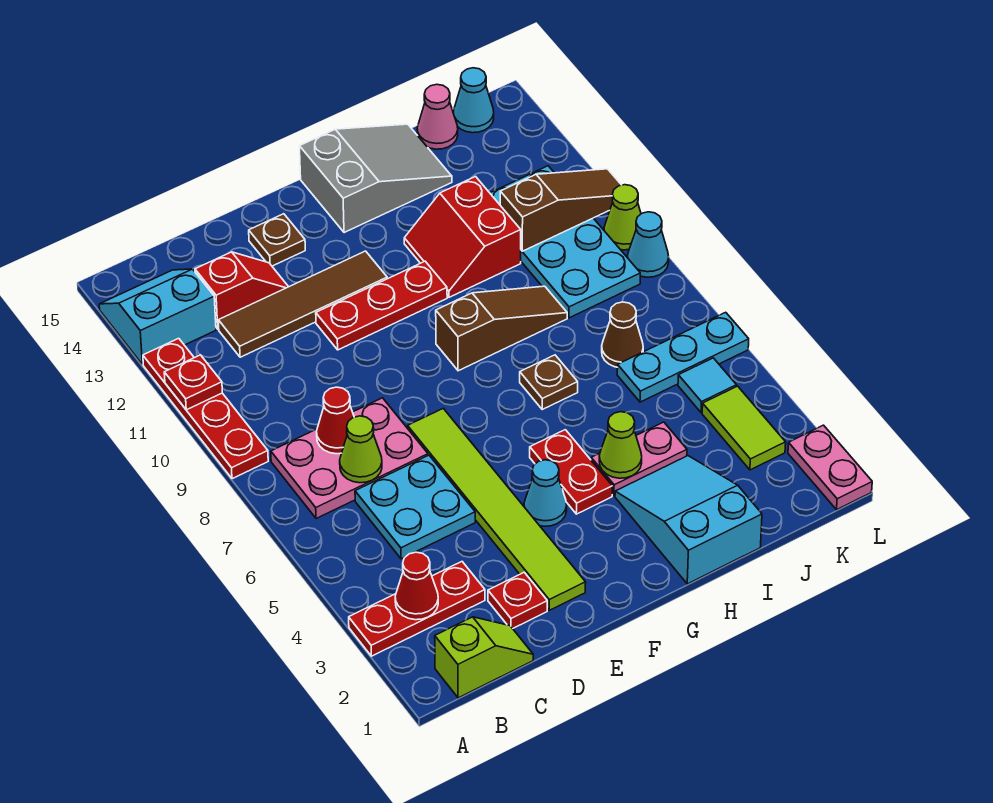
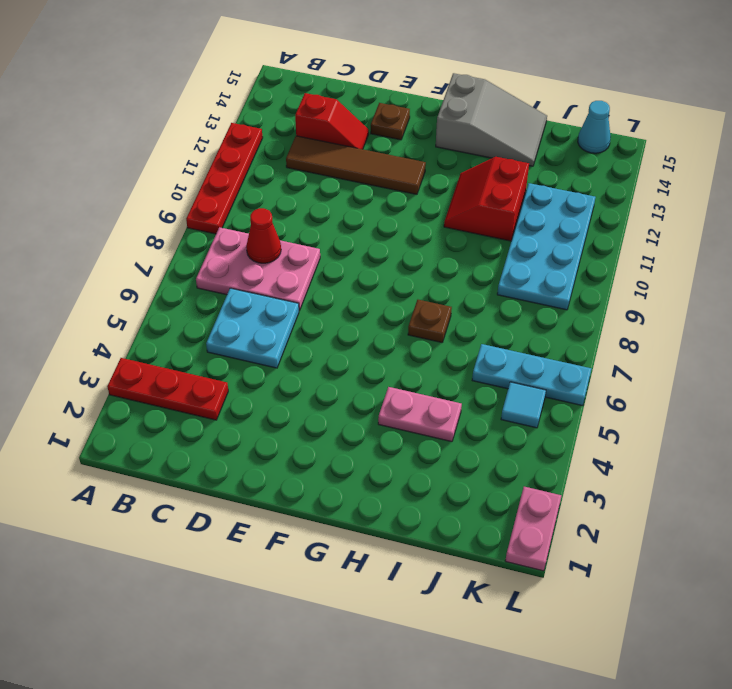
none -> cyan 2x2 slope [99,269,216,365]
none -> lime 1x2 slope [435,617,533,698]
none -> red 1x1 plate [488,572,547,628]
none -> lime 1x6 tile [408,409,586,610]

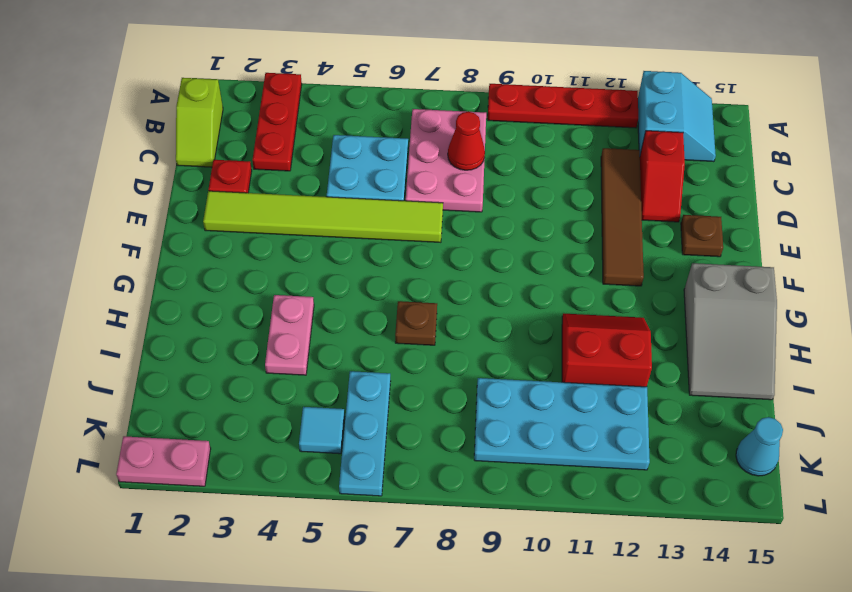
none -> red 1x3 plate [316,261,447,350]
none -> cyan 1x1 cone [524,460,567,526]
none -> red 1x2 plate [530,430,612,514]
none -> brown 1x3 slope [436,286,567,371]

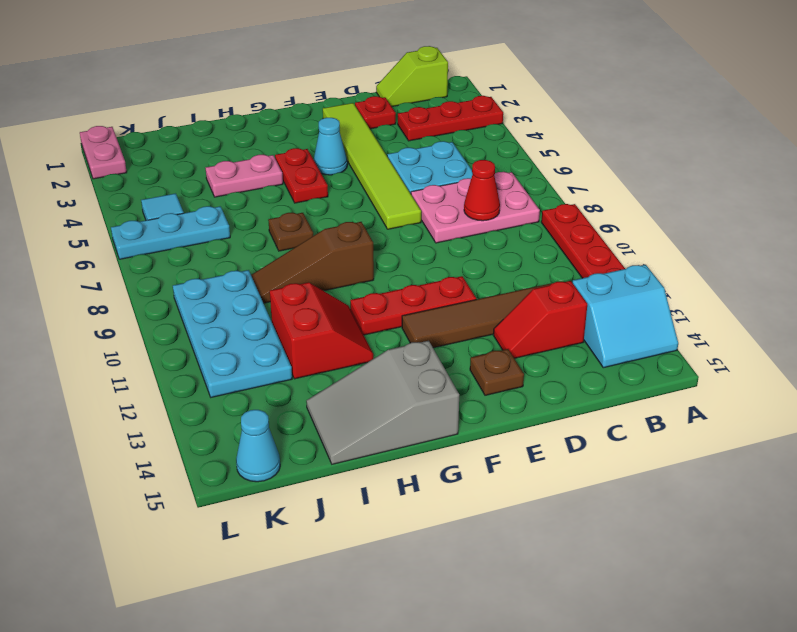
none -> cyan 2x3 slope [615,456,762,584]
none -> brown 1x1 cone [602,302,643,367]
none -> pink 1x1 cone [417,84,458,149]
none -> lime 1x2 tile [702,386,786,470]

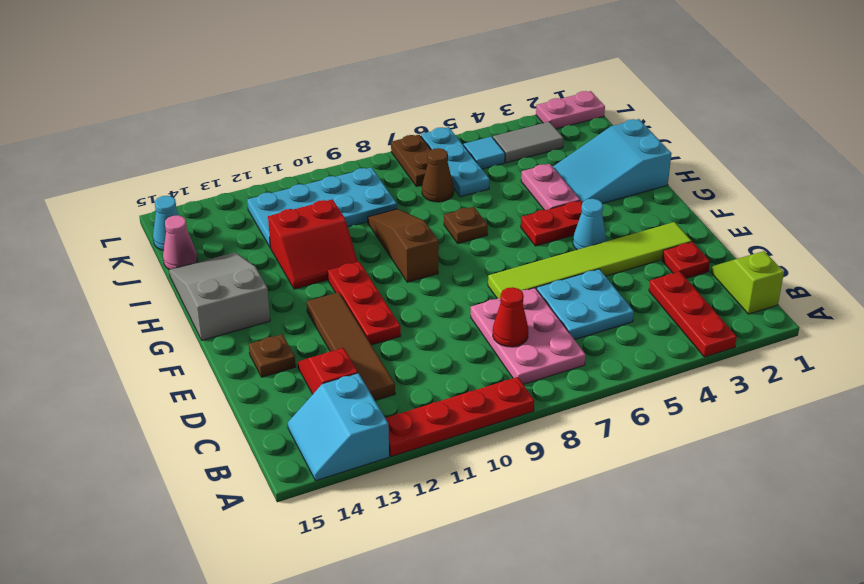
grey 1x2 tile [493,122,563,163] -> lime 1x2 tile [702,386,786,470]
brown 1x2 plate [391,135,431,186] -> none
none -> cyan 1x1 cone [628,212,669,277]
none -> lime 1x1 cone [604,185,641,250]
none -> red 1x1 plate [164,355,222,410]
none -> red 1x1 cone [395,552,438,620]

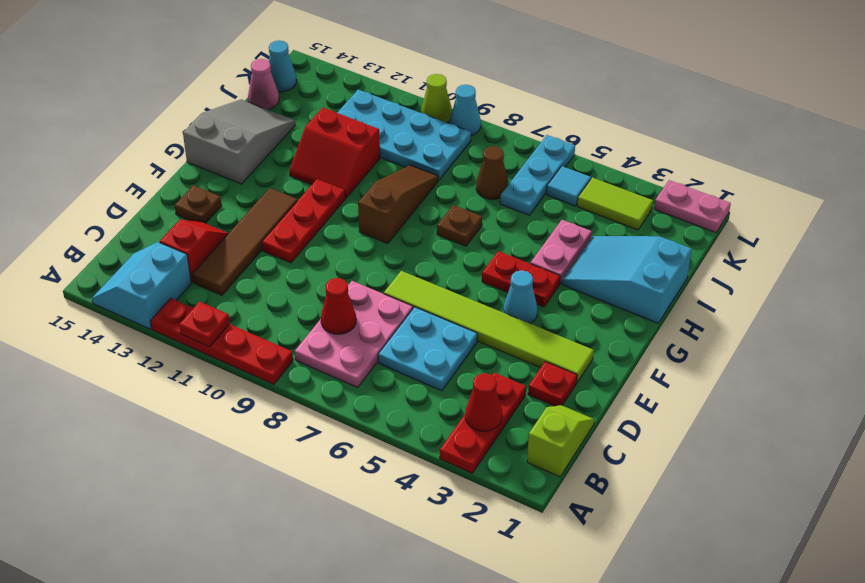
none -> lime 1x1 cone [340,416,382,483]
none -> lime 1x1 cone [599,412,642,478]
none -> brown 1x3 slope [500,169,621,251]

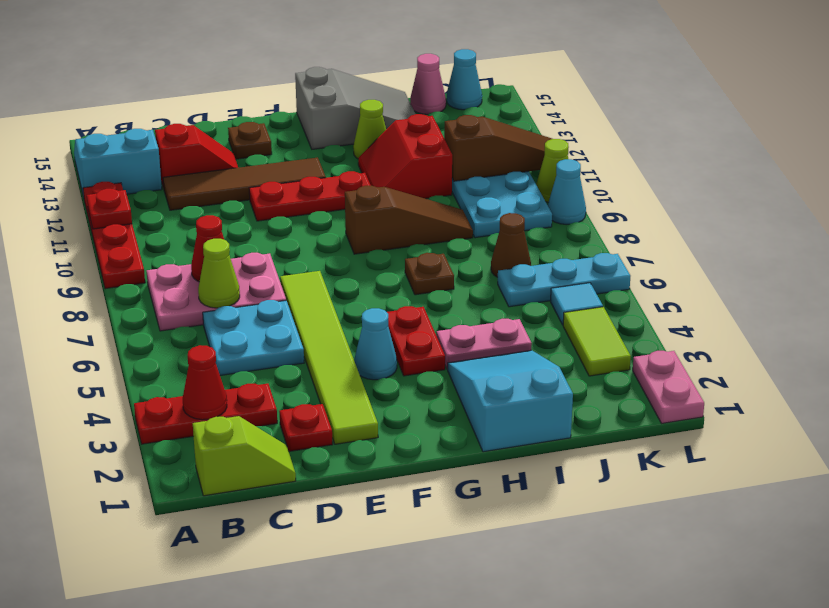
lime 1x1 cone [353,100,386,159] -> lime 1x1 cone moved to [599,412,642,478]

